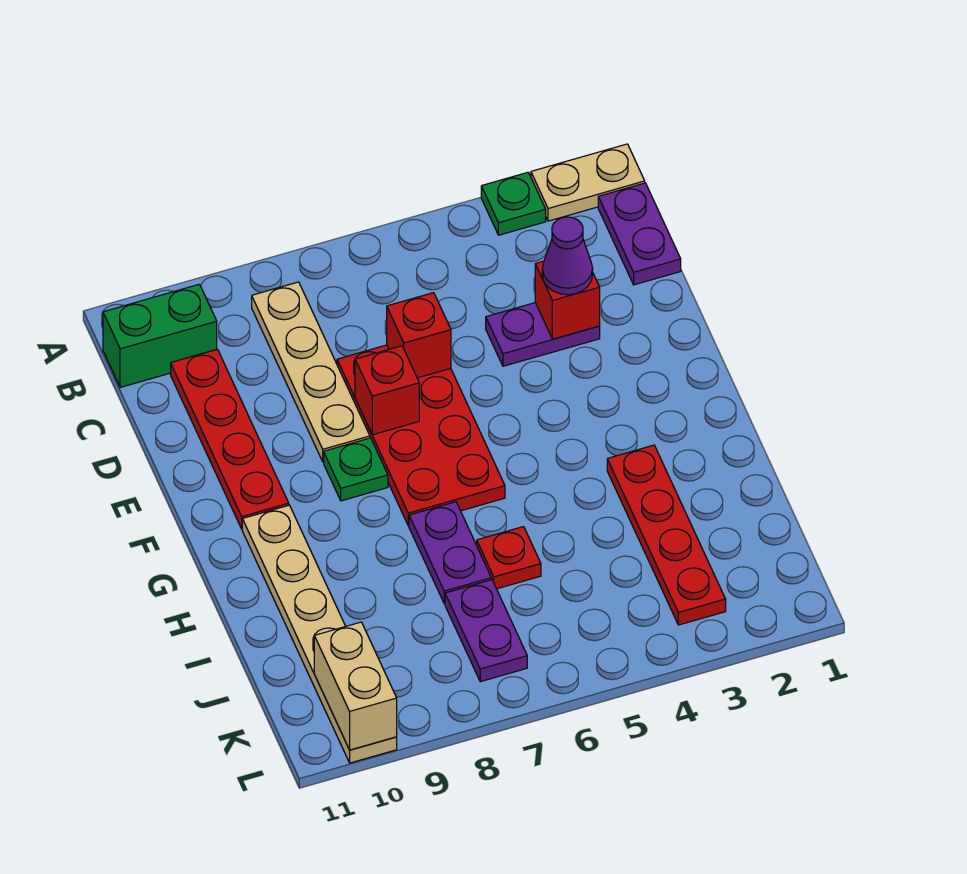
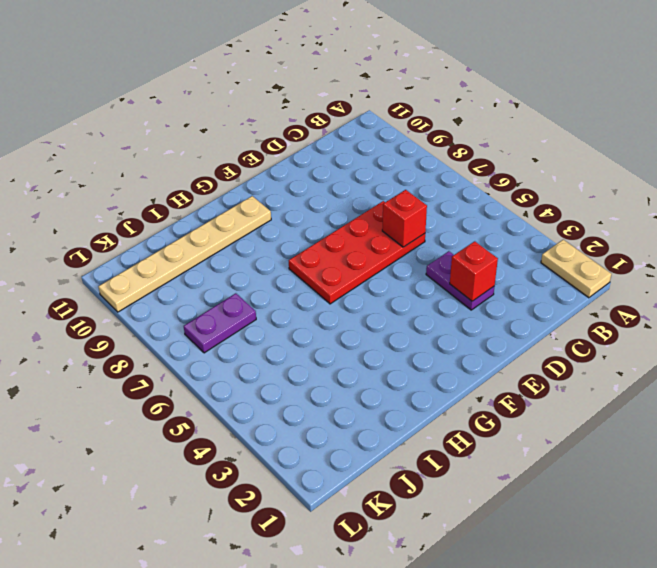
none -> green 1x1 plate [481,172,546,235]
none -> purple 1x2 plate [598,183,681,285]
none -> tan 1x4 plate [252,282,370,462]

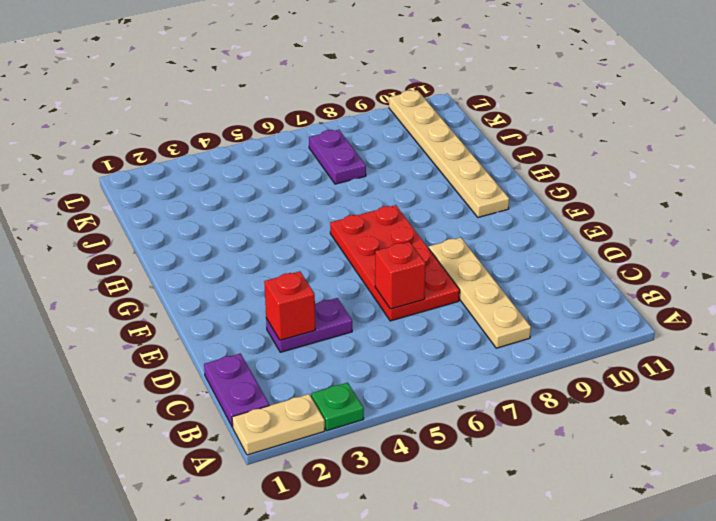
none -> green 1x2 brick [103,284,217,387]
none -> red 1x4 plate [171,349,289,529]
none -> green 1x1 plate [324,438,388,501]

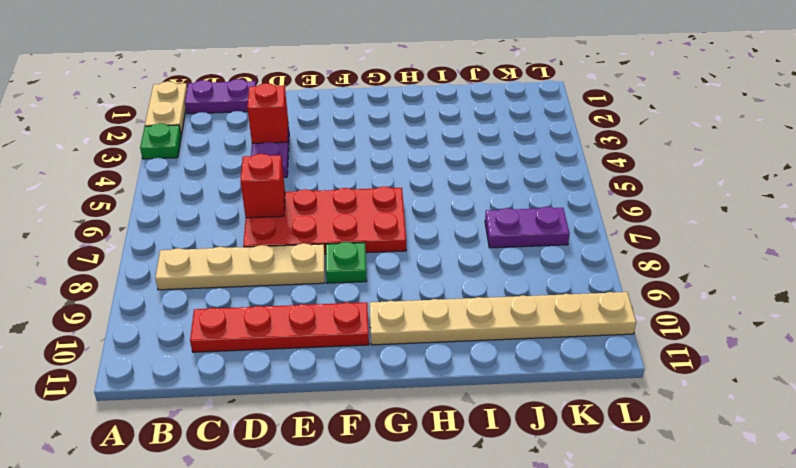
none -> green 1x2 brick [103,284,217,387]
none -> red 1x4 plate [607,445,726,625]
none -> purple 1x2 plate [409,502,491,604]

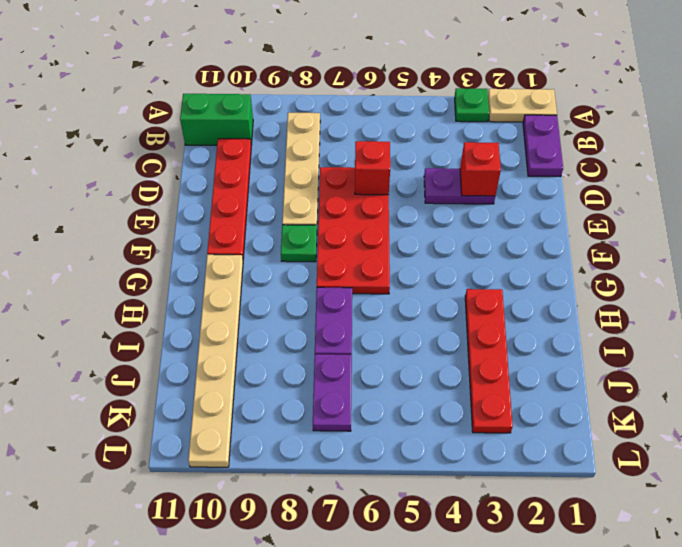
none -> red 1x1 plate [477,527,541,589]
none -> red 1x1 brick [355,346,419,435]
none -> tan 1x2 brick [314,622,397,750]

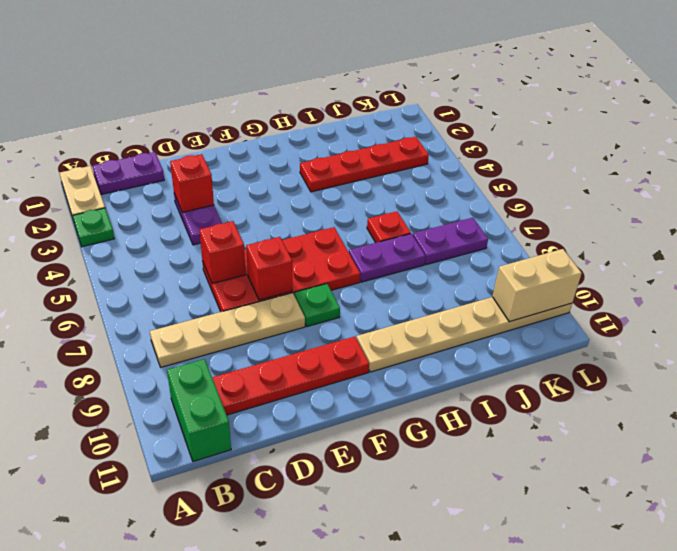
none -> purple 1x1 cone [542,217,593,295]

